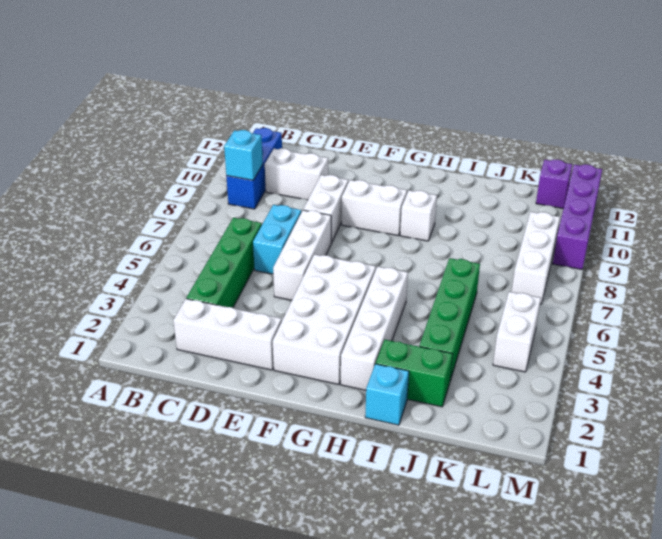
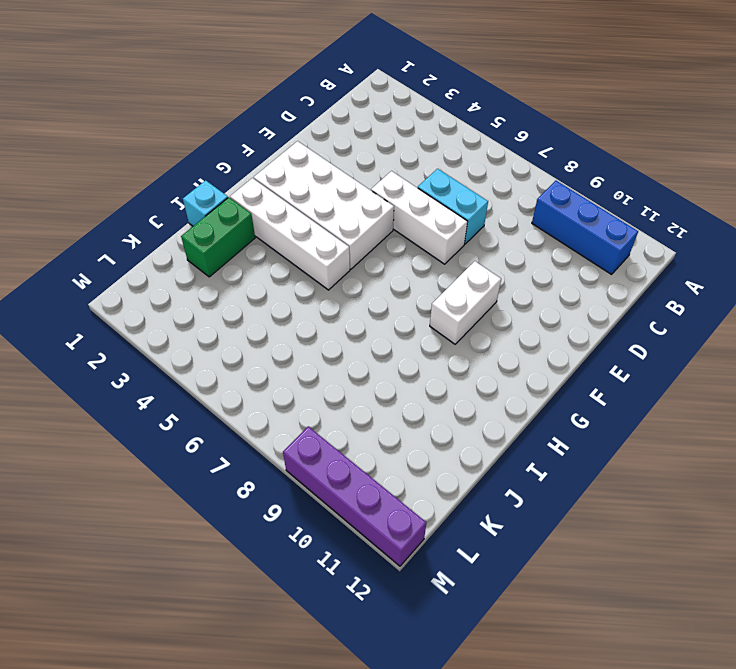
none -> white 1x3 brick [173,299,282,370]
none -> green 1x4 brick [186,218,262,308]
none -> white 1x2 brick [265,148,328,200]

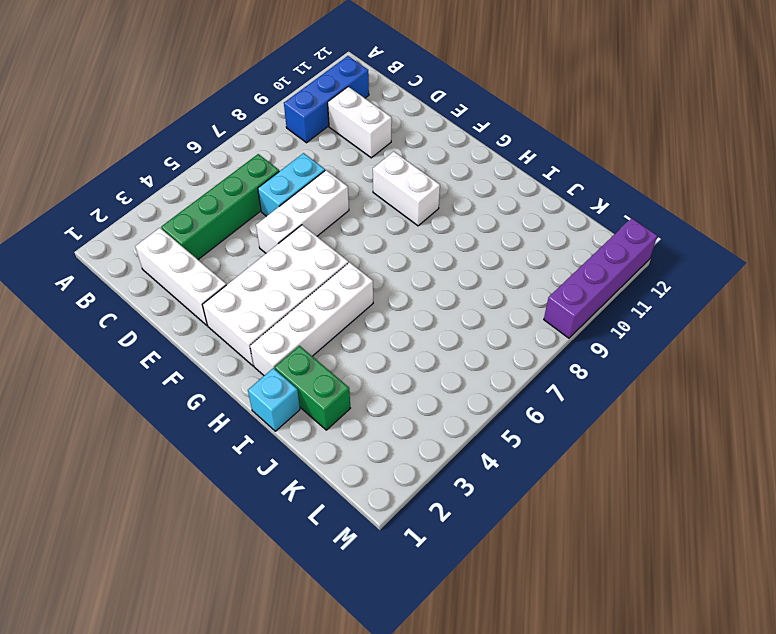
none -> white 1x2 brick [303,175,348,243]
none -> white 1x1 brick [400,190,437,241]
none -> green 1x4 brick [420,258,480,380]

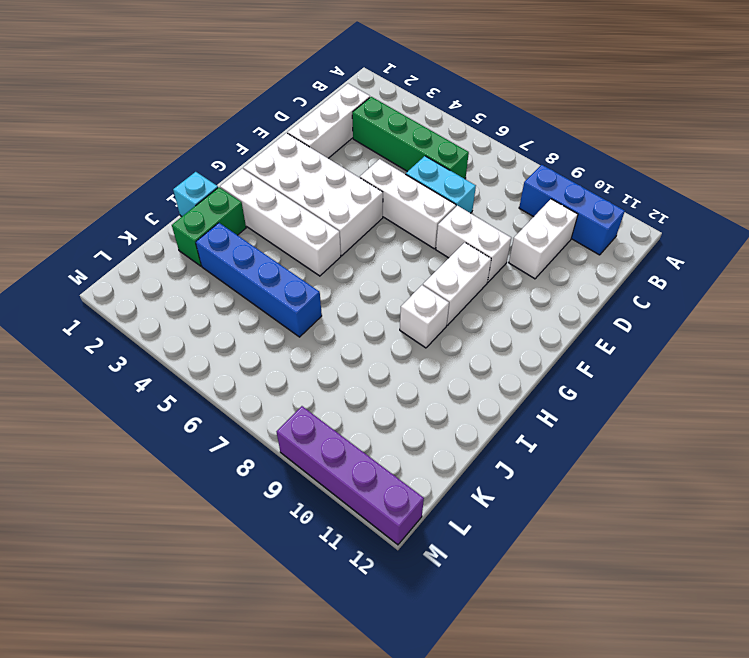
blue 1x4 brick [196,223,322,337] -> green 1x4 brick [420,258,480,380]
none -> white 1x2 brick [493,292,541,372]
none -> white 1x3 brick [512,212,560,304]
none -> purple 1x1 brick [536,160,572,209]

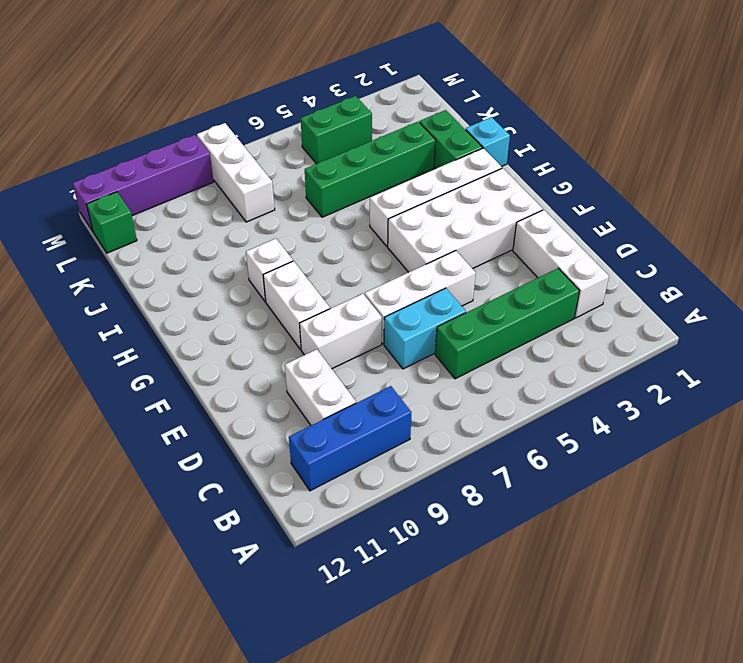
white 1x3 brick [197,123,275,222] -> white 1x3 brick turned to [512,212,560,304]
green 1x2 brick [301,96,372,164] -> white 1x2 brick [493,292,541,372]
green 1x1 brick [87,192,137,253] -> purple 1x1 brick [536,160,572,209]
none -> cyan 1x1 brick [224,130,263,180]

